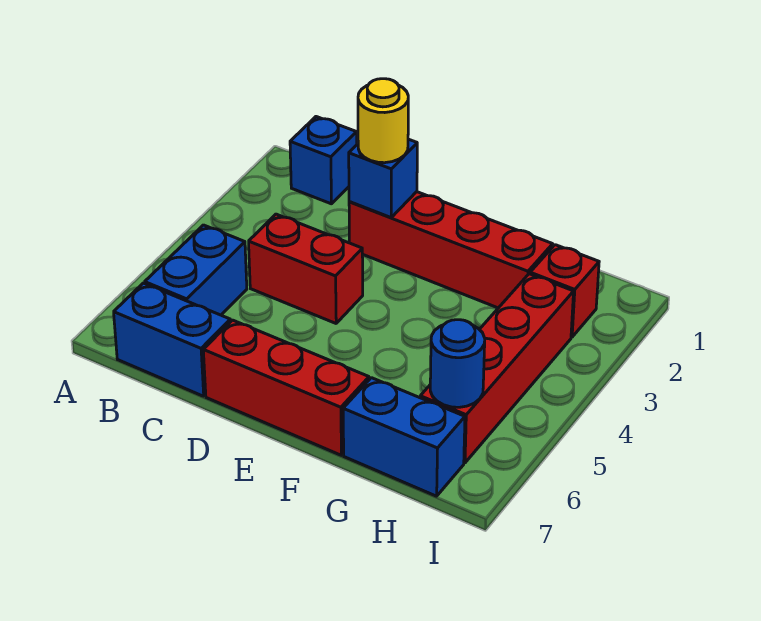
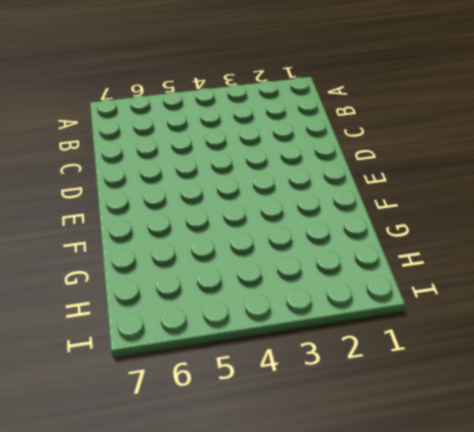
none -> blue 1x1 brick [290,117,357,204]
none -> blue 1x2 brick [145,225,247,315]
none -> blue 1x2 brick [114,283,230,396]

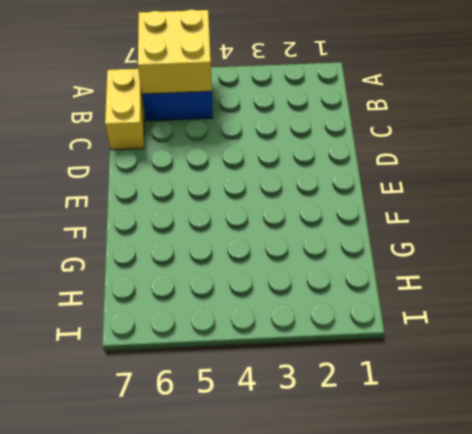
yellow 2x2 brick [138,9,212,94] -> none
yellow 1x2 brick [105,69,144,150] -> blue 1x2 brick [114,283,230,396]
none -> blue 1x1 brick [290,117,357,204]
none -> red 1x2 brick [249,214,363,323]
none -> red 1x4 brick [349,192,553,308]

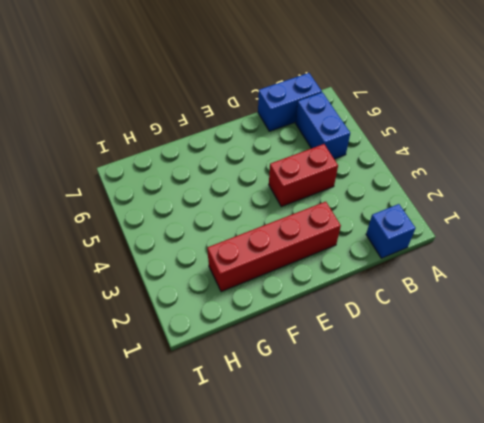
none -> red 1x3 brick [203,320,369,455]
none -> blue 1x2 brick [343,378,465,496]
none -> red 1x1 brick [530,245,599,337]

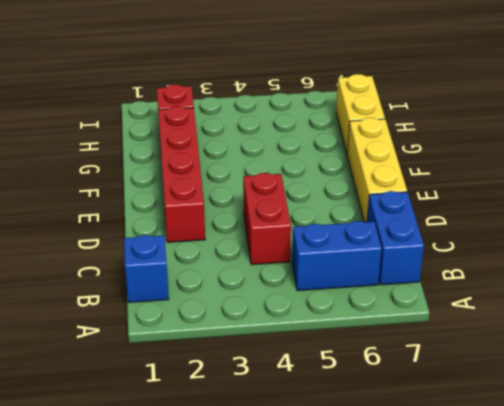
yellow 1x3 brick [347,118,407,222] -> red 1x3 brick [203,320,369,455]
yellow 1x2 brick [336,74,385,155] -> blue 1x2 brick [343,378,465,496]
none -> red 1x4 brick [420,274,574,463]
none -> blue 1x1 brick [349,139,417,217]
none -> blue 1x1 round brick [430,320,485,407]

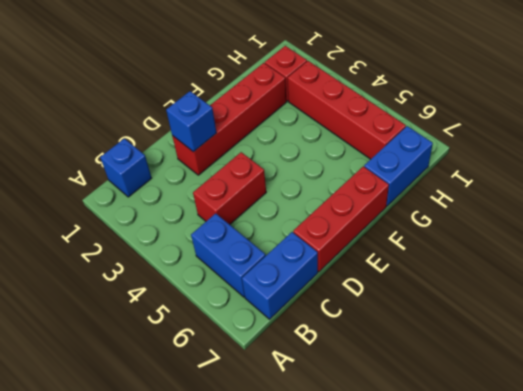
none -> blue 1x1 round brick [430,320,485,407]
none -> yellow 1x1 round brick [358,79,408,163]

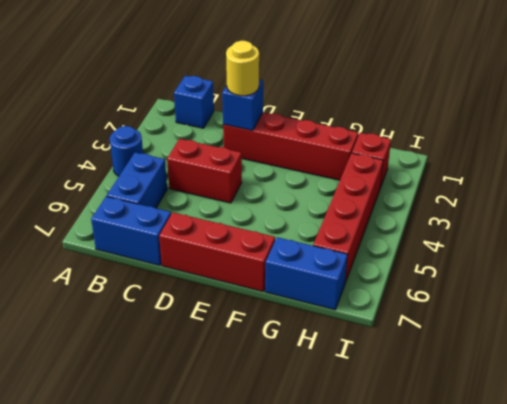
blue 1x1 round brick [110,126,143,176] -> blue 1x1 round brick moved to [430,320,485,407]

